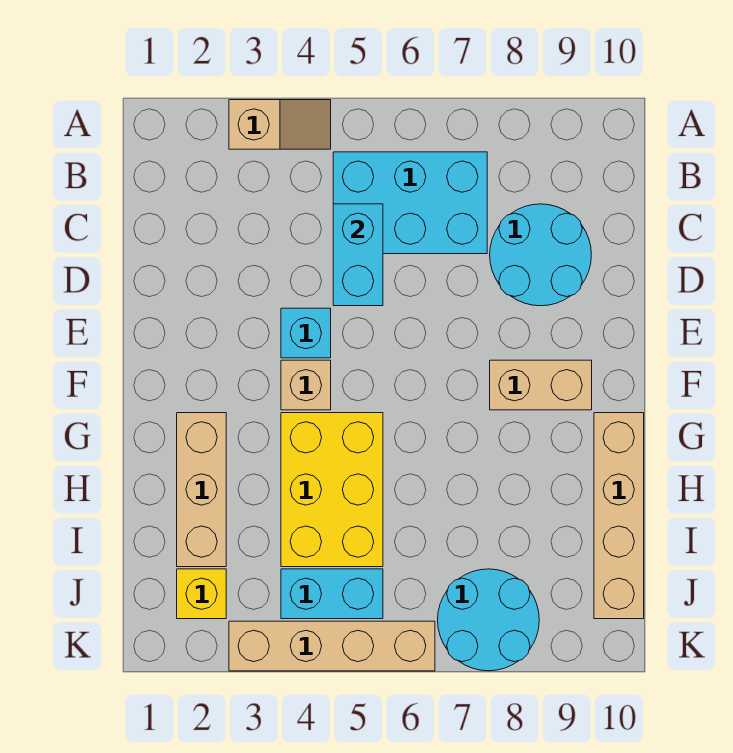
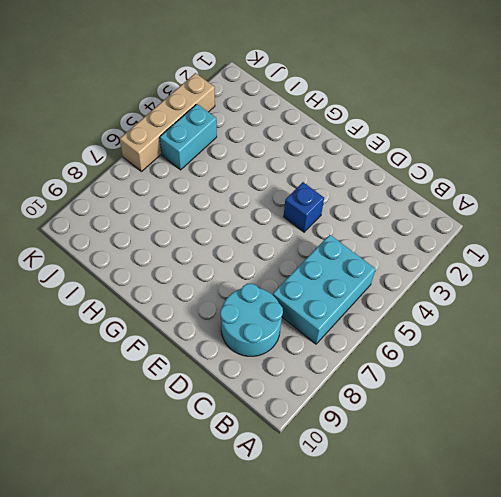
blue 1x1 brick [284,182,324,232] -> cyan 1x1 brick [281,308,331,358]
none -> tan 1x2 slope [229,100,331,149]
none -> tan 1x1 brick [281,360,331,410]
none -> tan 1x2 brick [490,360,592,410]

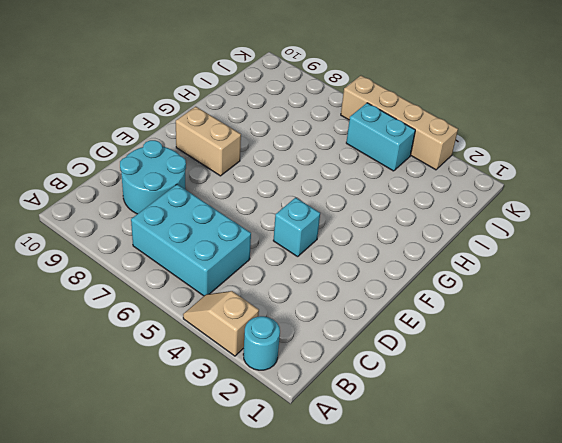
cyan 1x1 round brick [243,316,280,370] -> none
none -> tan 1x1 brick [281,360,331,410]
none -> tan 1x3 brick [177,413,226,567]
none -> yellow 2x3 brick [281,413,383,567]

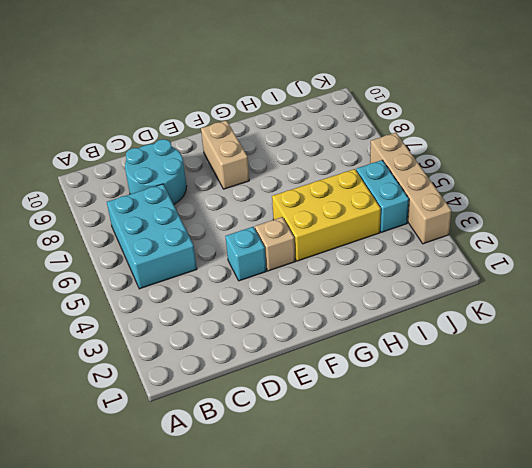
none -> tan 1x2 slope [229,100,331,149]
none -> tan 1x3 brick [177,413,226,567]
none -> tan 1x4 brick [594,413,644,619]

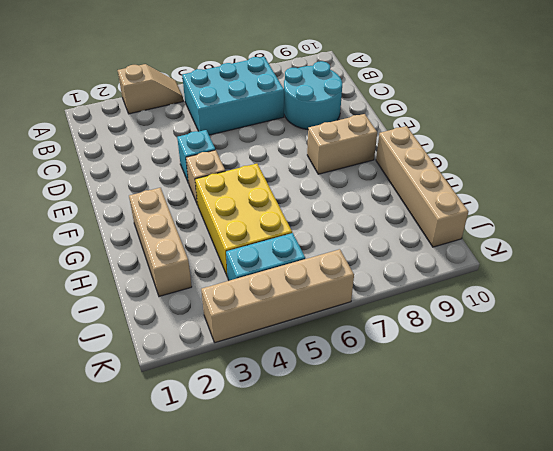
none -> yellow 1x1 brick [177,569,226,619]
none -> cyan 2x2 round brick [438,569,539,671]
none -> cyan 1x2 brick [333,204,383,306]

